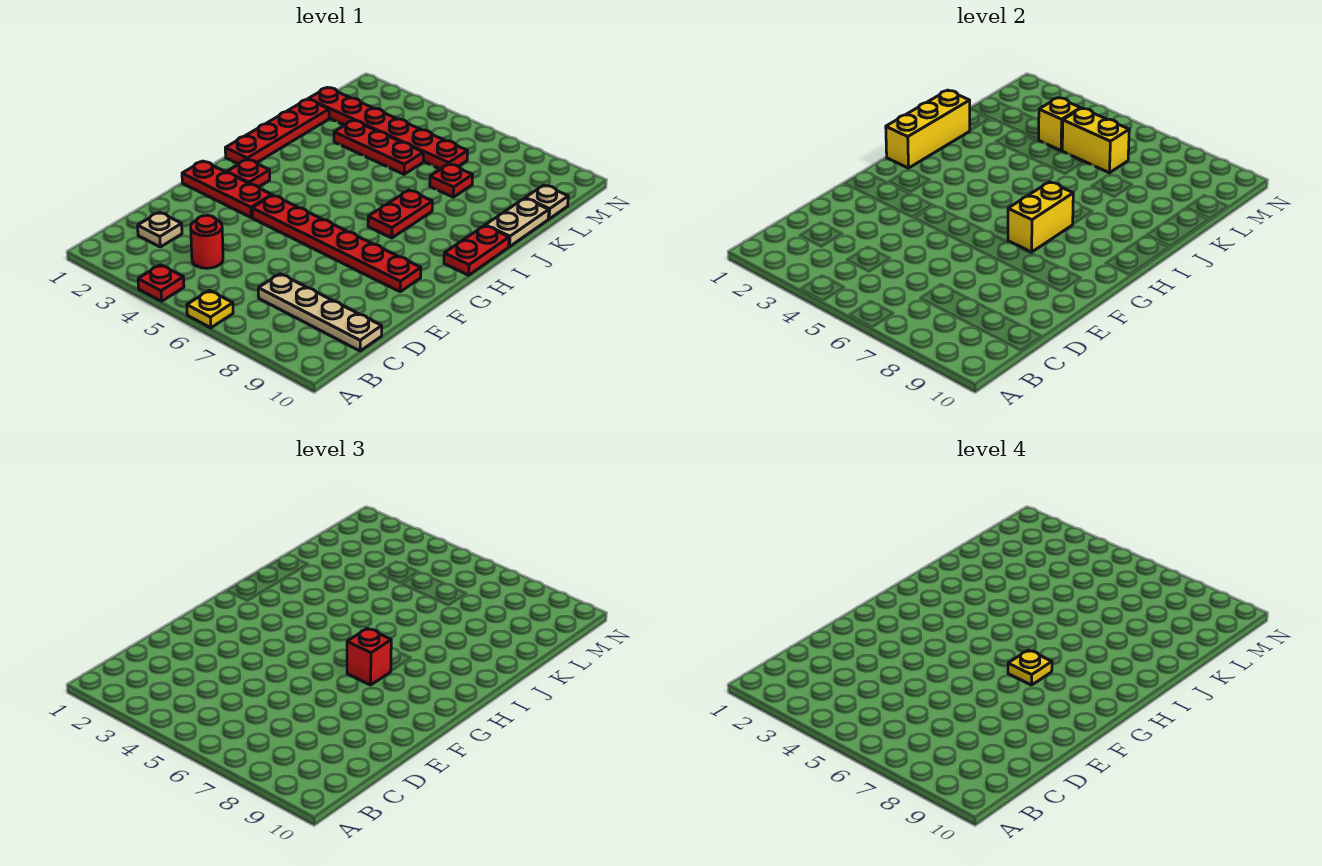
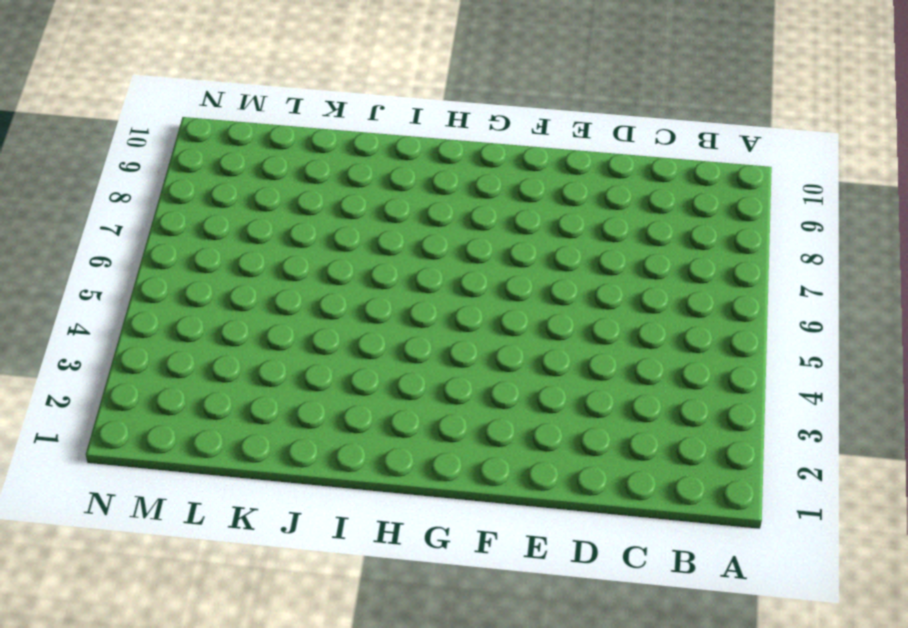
none -> red 1x1 plate [138,265,184,301]
none -> yellow 1x1 plate [187,290,233,328]
none -> tan 1x1 plate [138,212,182,247]

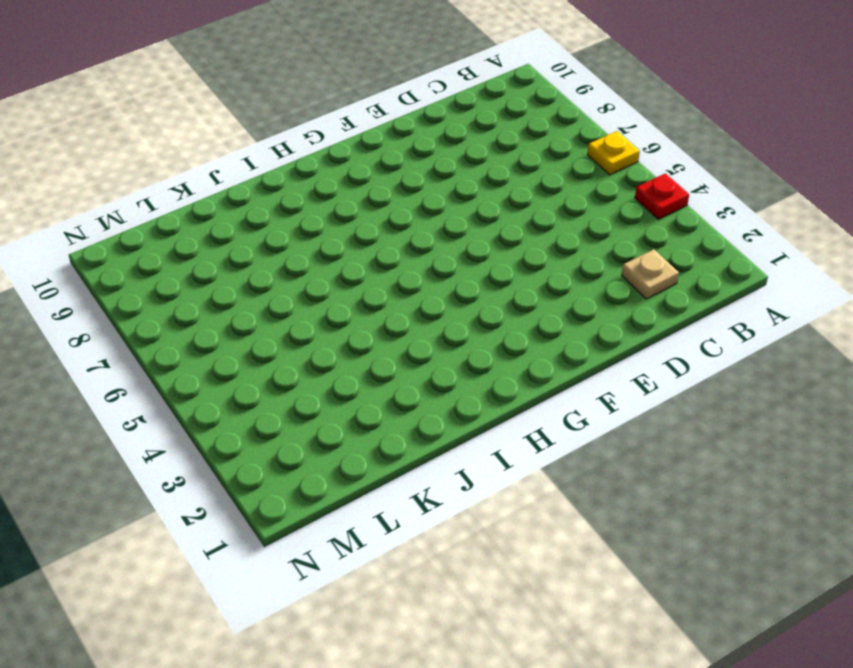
none -> red 1x1 round brick [191,215,223,268]
none -> tan 1x4 plate [258,274,382,351]
none -> red 1x3 plate [182,161,272,217]

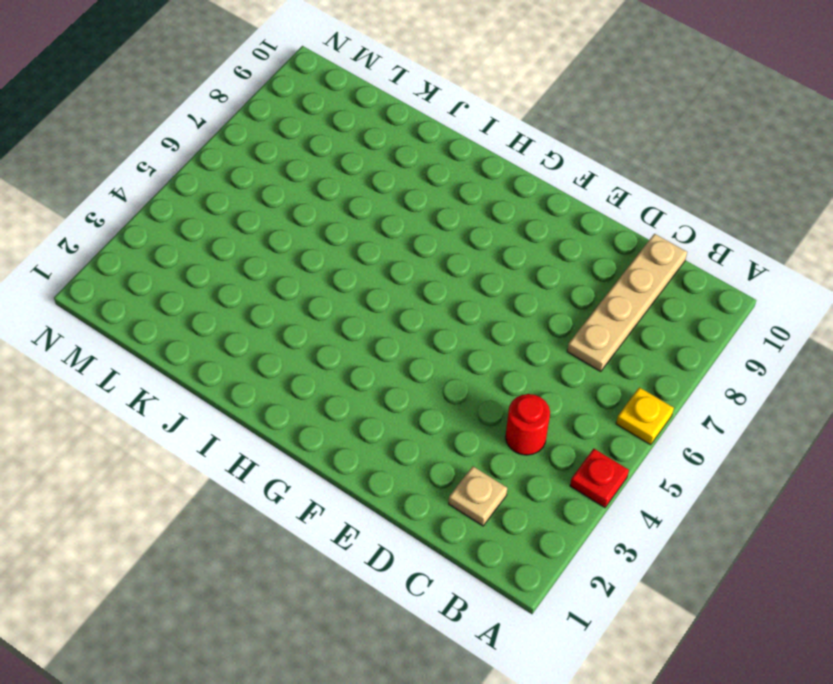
none -> red 1x3 plate [182,161,272,217]
none -> red 1x6 plate [252,195,421,292]
none -> red 1x1 plate [227,159,270,187]

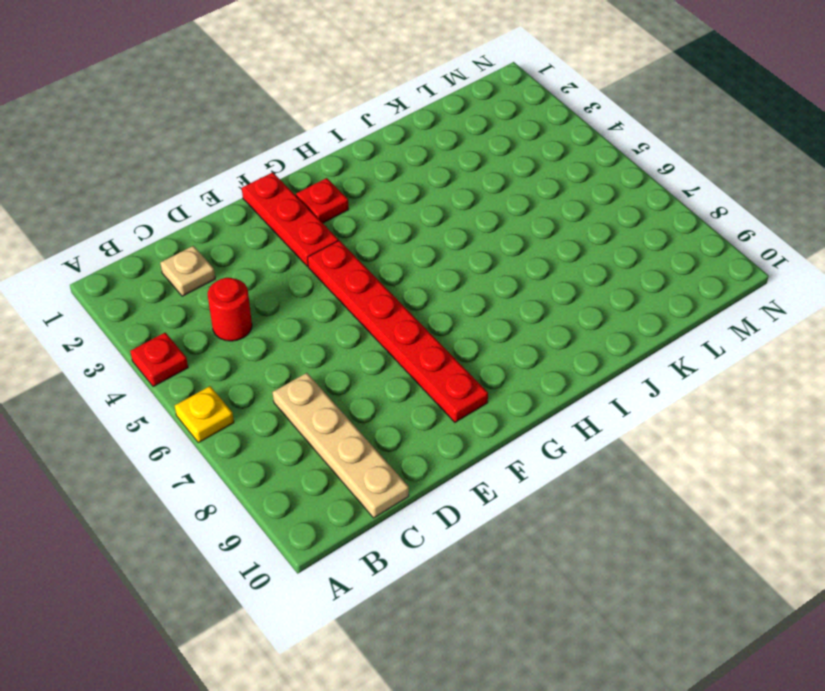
none -> red 1x4 plate [225,99,329,164]
none -> red 1x2 plate [368,190,432,238]
none -> red 1x2 plate [444,226,509,275]

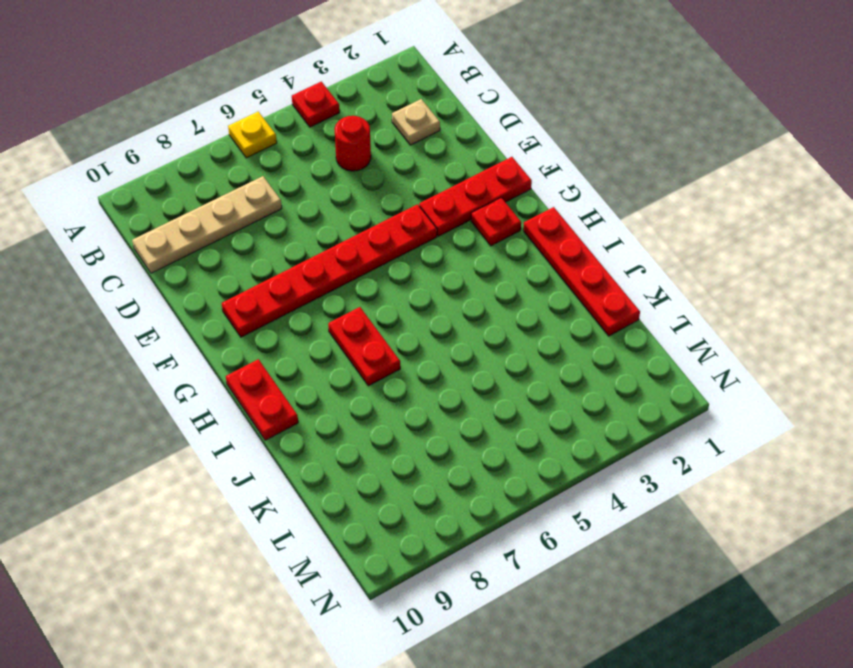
none -> tan 1x2 plate [485,198,549,247]
none -> red 1x3 plate [334,120,423,174]
none -> red 1x1 plate [430,164,473,197]

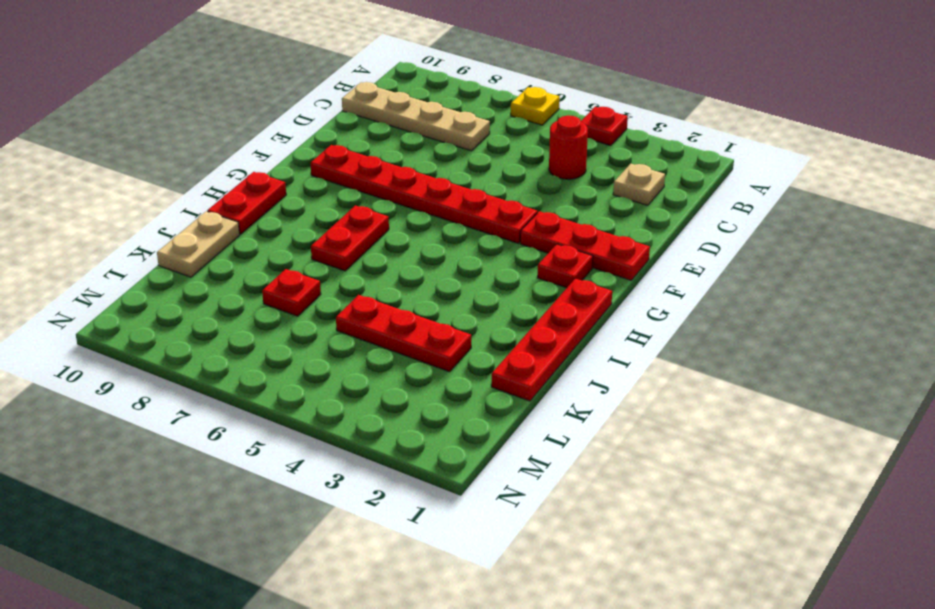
none -> red 1x6 plate [308,88,467,169]
none -> tan 1x1 plate [525,185,568,219]
none -> yellow 1x2 brick [1008,182,1073,252]

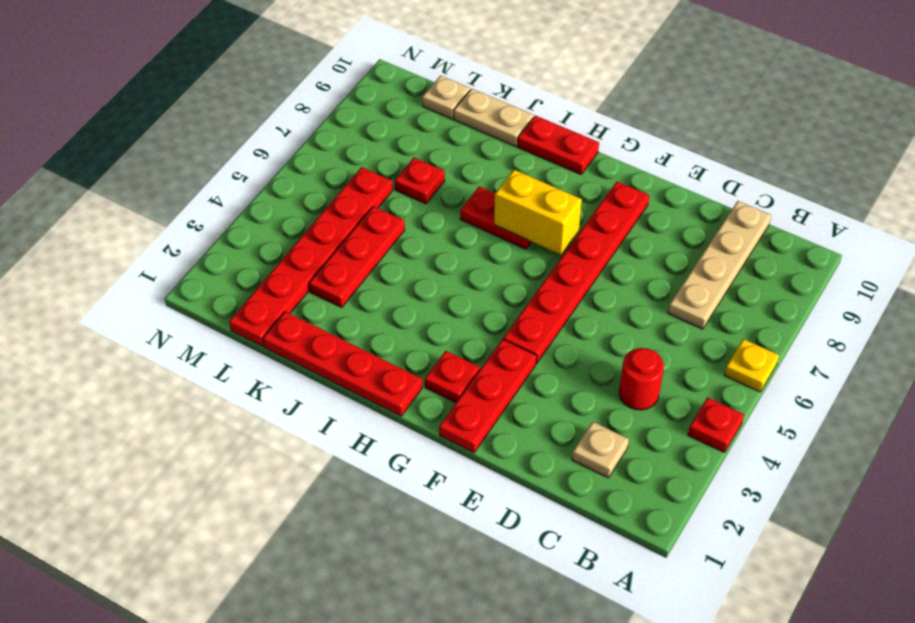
none -> yellow 1x3 brick [886,90,970,168]
none -> yellow 1x1 brick [1039,98,1081,150]
none -> yellow 1x2 brick [1062,108,1129,173]

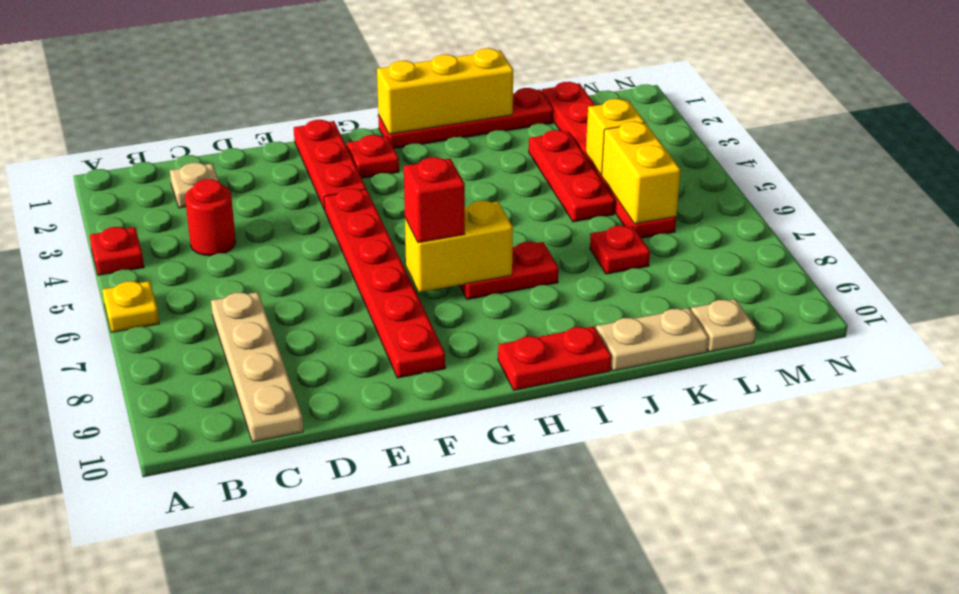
none -> yellow 1x1 plate [1008,650,1052,685]

